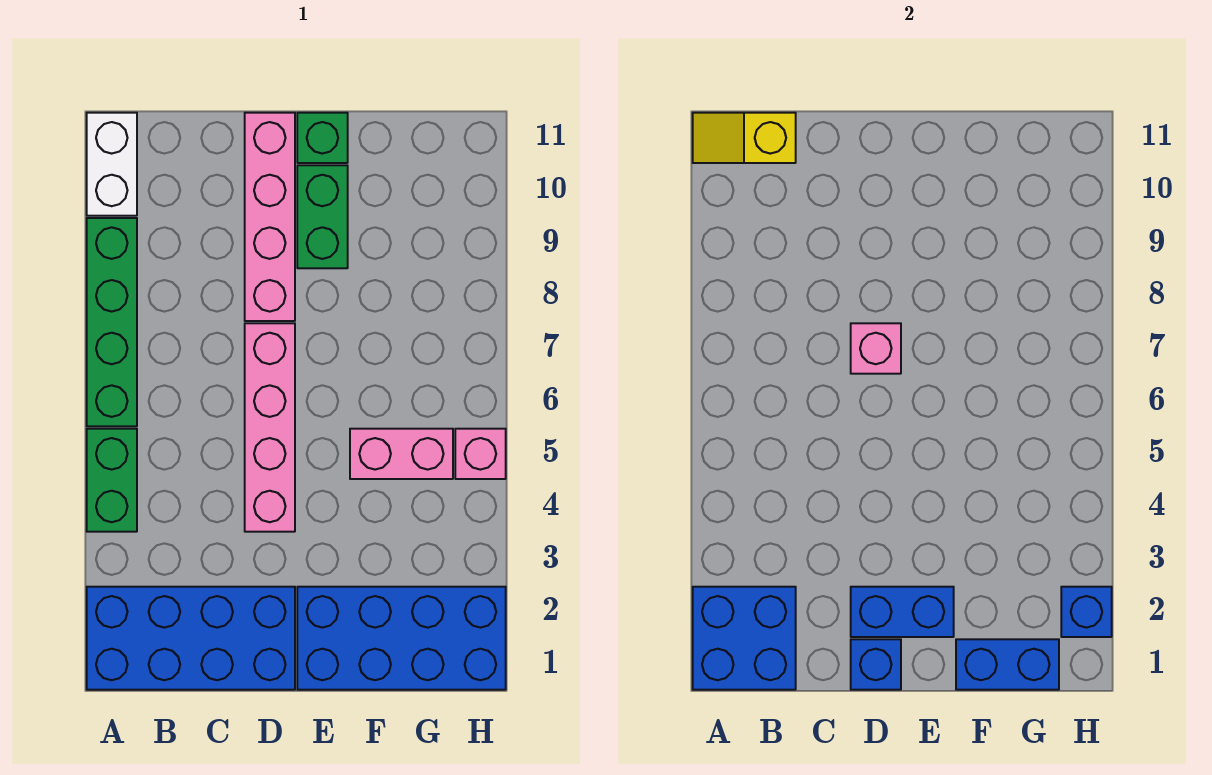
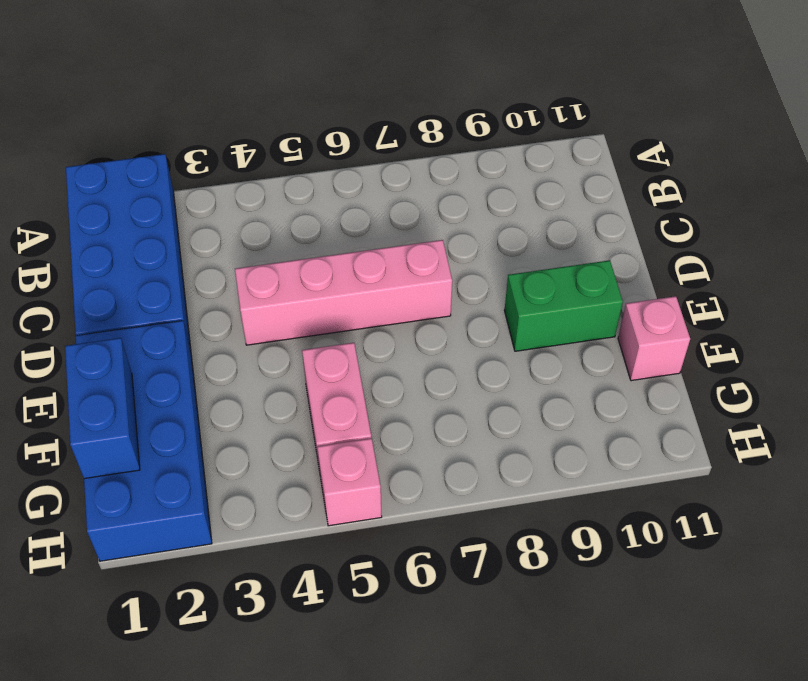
pink 1x1 brick [618,296,690,381] -> pink 1x1 brick moved to [851,323,901,374]
none -> green 1x2 brick [87,429,137,532]
none -> green 1x4 brick [87,218,137,426]
none -> white 1x2 brick [87,113,137,216]

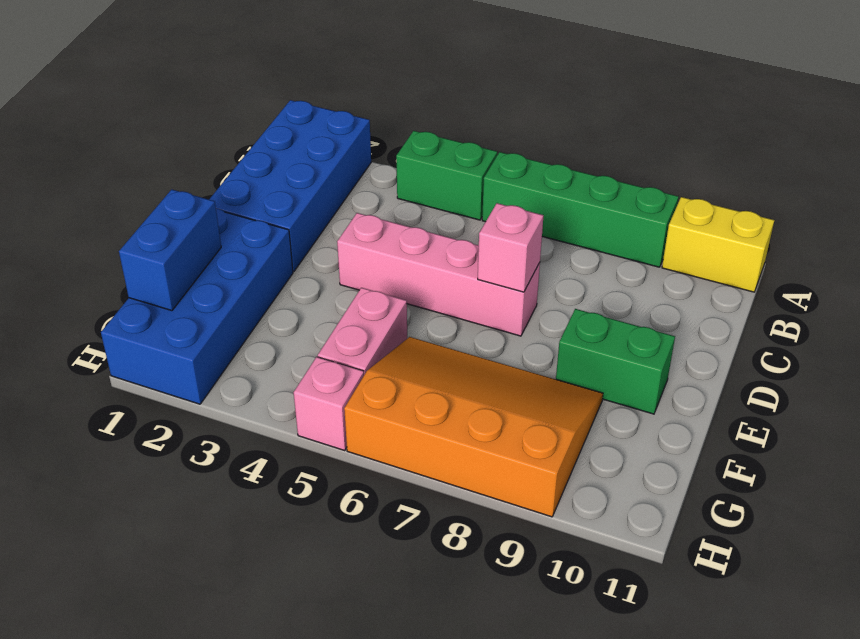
yellow 1x2 brick [662,197,774,292] -> white 1x2 brick [87,113,137,216]
orange 3x4 slope [344,337,603,517] -> none
none -> pink 1x4 brick [245,113,295,321]
none -> green 1x1 brick [297,113,348,163]
none -> blue 2x2 brick [693,587,796,690]

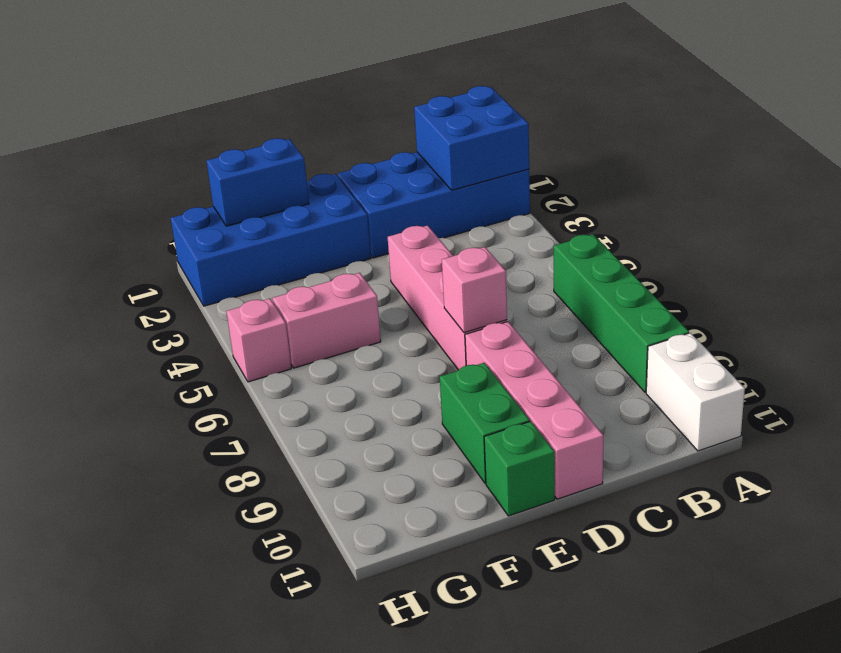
none -> green 1x2 brick [87,429,137,532]
none -> yellow 1x2 slope [693,113,796,163]
none -> blue 1x1 brick [851,639,901,690]

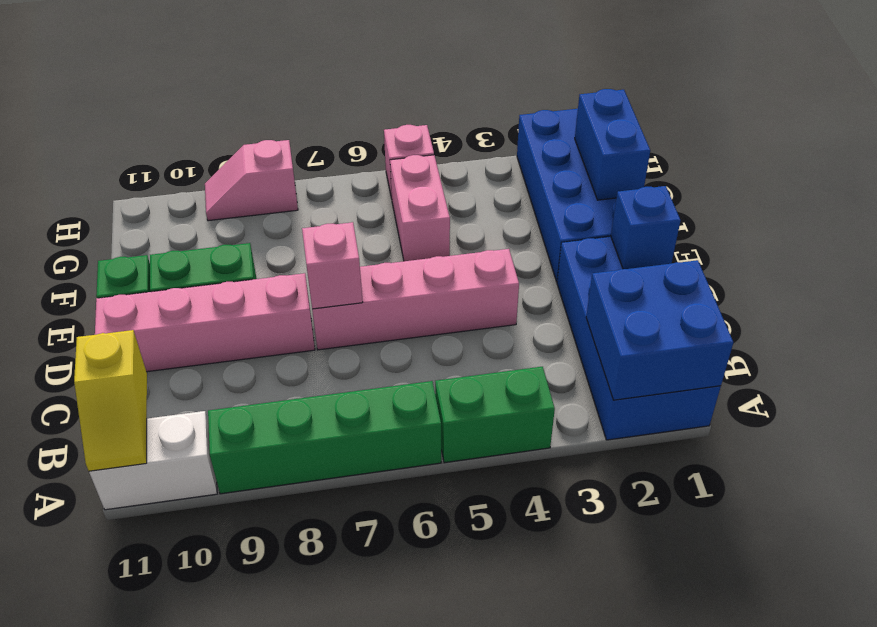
pink 1x2 slope [205,140,298,221] -> none
none -> blue 1x2 brick [851,587,954,637]
none -> blue 1x1 brick [1061,587,1112,637]

